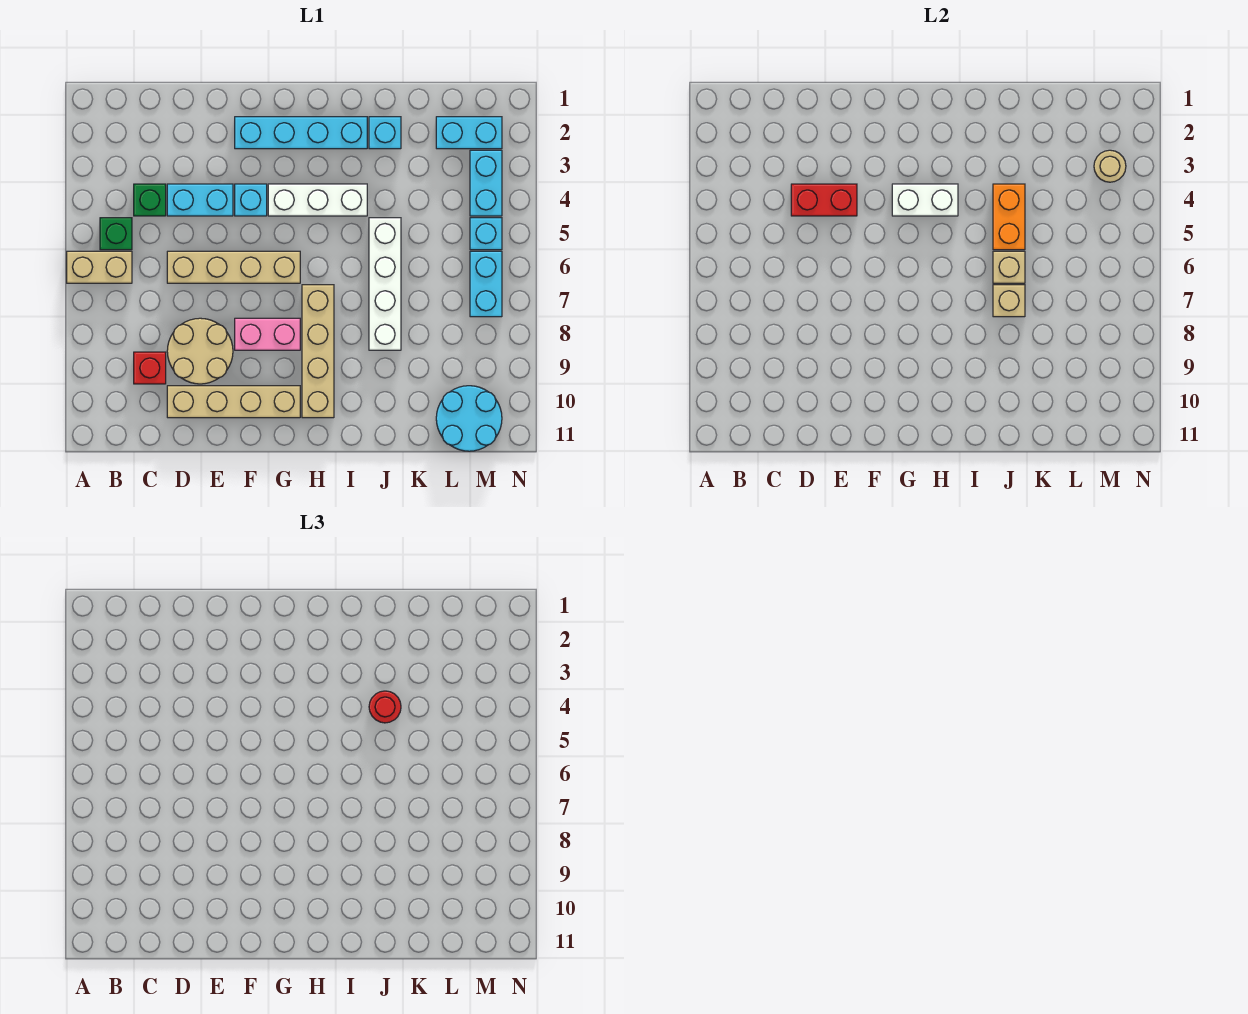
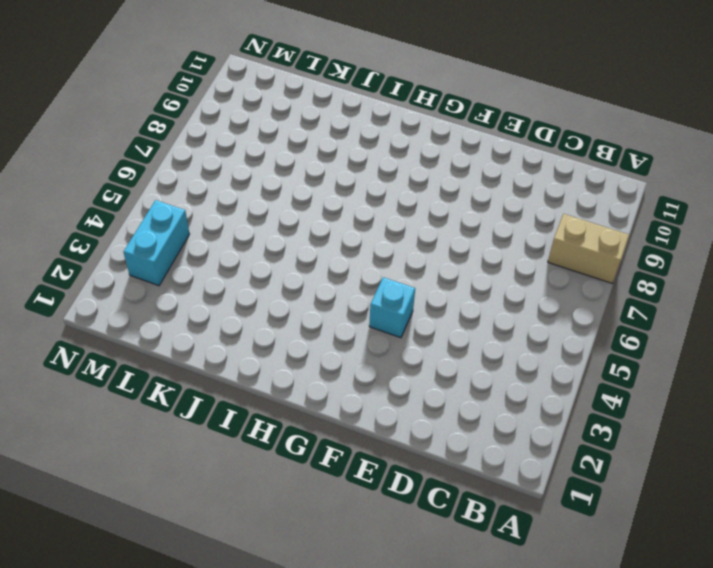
tan 1x2 brick [548,214,629,283] -> tan 1x2 brick moved to [67,251,132,283]
none -> green 1x1 brick [100,218,132,250]
none -> green 1x1 brick [134,184,166,216]
none -> red 1x1 brick [134,352,166,384]

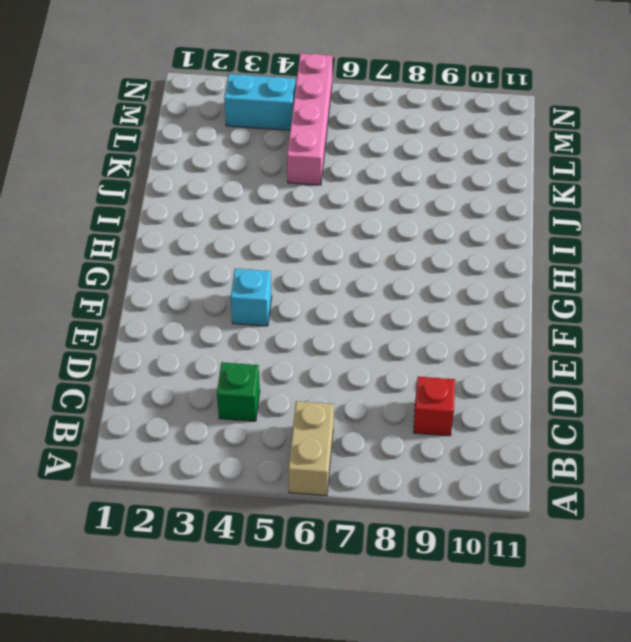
pink 1x4 brick [287,54,332,185] -> cyan 1x1 brick [470,218,502,250]
none -> green 1x1 brick [100,218,132,250]
none -> cyan 1x2 brick [167,184,233,216]
none -> tan 1x4 brick [167,251,300,283]

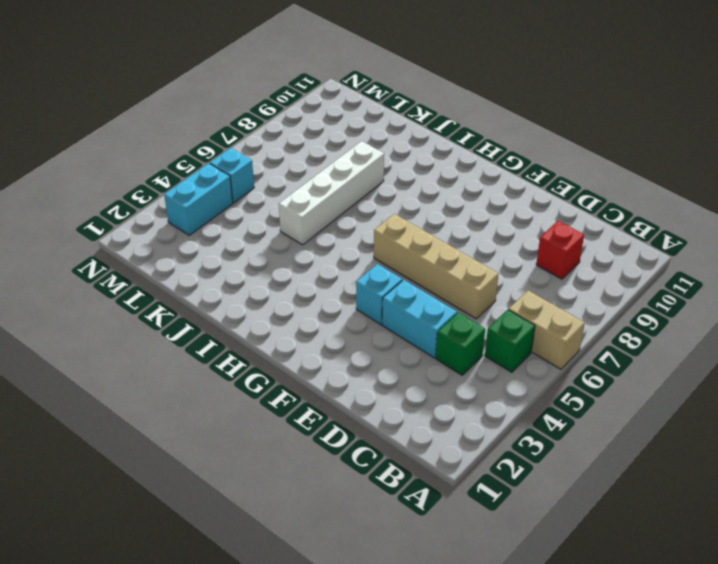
none -> tan 2x2 round brick [167,318,233,384]
none -> tan 1x4 brick [167,386,300,418]
none -> cyan 1x4 brick [235,117,367,149]

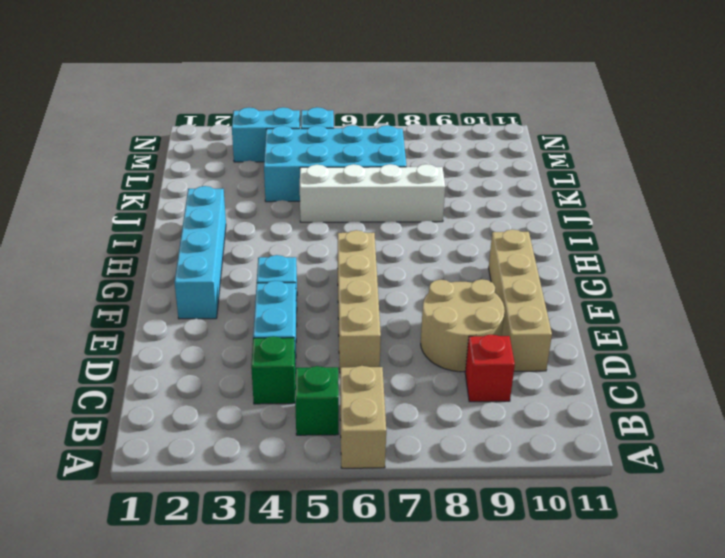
cyan 2x4 brick [264,125,406,202] -> none
none -> pink 1x2 brick [235,318,300,350]
none -> white 1x3 brick [268,184,367,216]
none -> tan 1x4 brick [302,285,334,418]

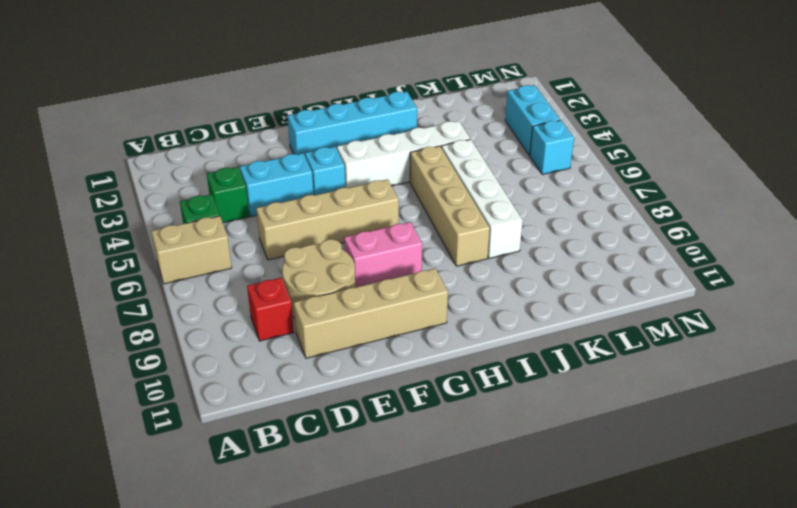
white 1x4 brick [337,121,470,188] -> white 1x3 brick [268,184,367,216]
tan 1x4 brick [410,146,490,266] -> tan 1x4 brick moved to [302,285,334,418]
none -> cyan 1x1 brick [369,117,401,149]
none -> cyan 1x2 brick [436,117,502,149]
none -> cyan 2x2 round brick [436,386,502,451]

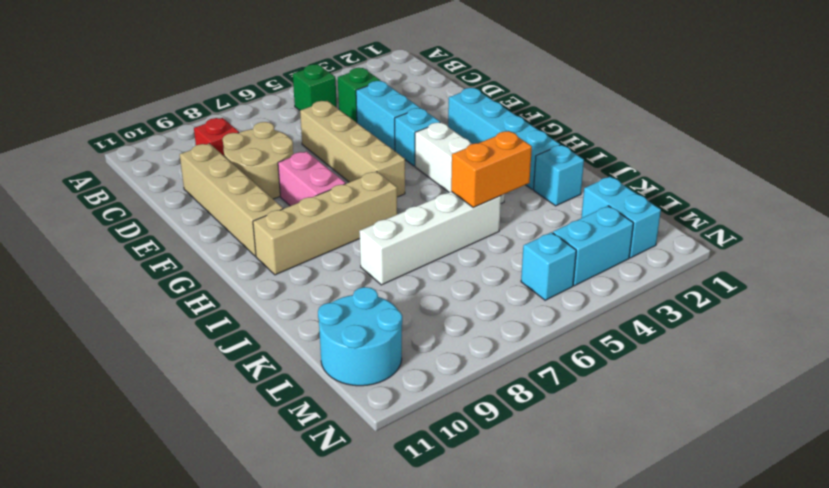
none -> tan 1x2 brick [67,251,132,283]
none -> cyan 1x2 brick [470,251,502,317]
none -> red 1x2 brick [791,184,857,216]

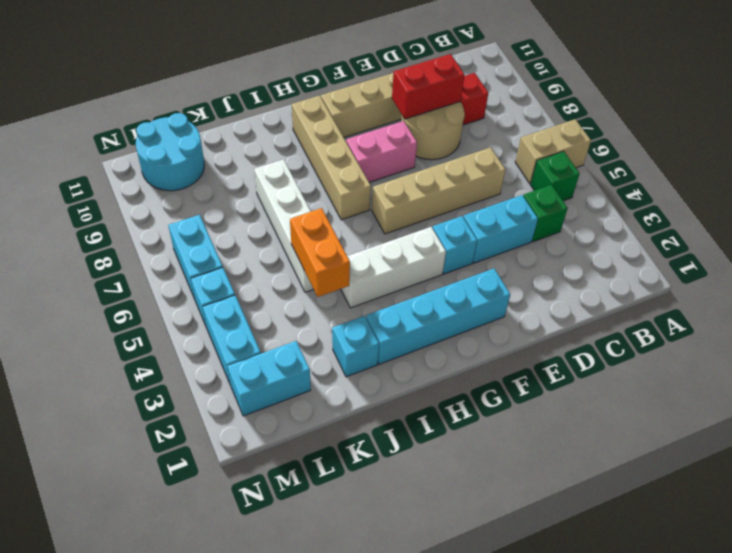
red 1x2 brick [392,54,464,119] -> red 1x2 brick moved to [791,184,857,216]
none -> white 1x2 brick [892,184,958,216]
none -> tan 1x1 brick [993,251,1025,283]
none -> tan 1x1 brick [993,285,1025,317]

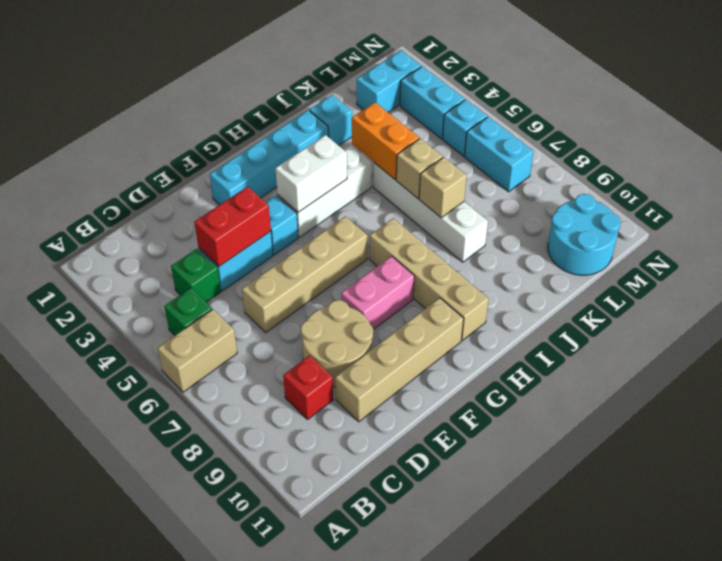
none -> tan 1x1 round brick [1094,150,1126,182]
none -> red 1x1 round brick [369,691,401,723]

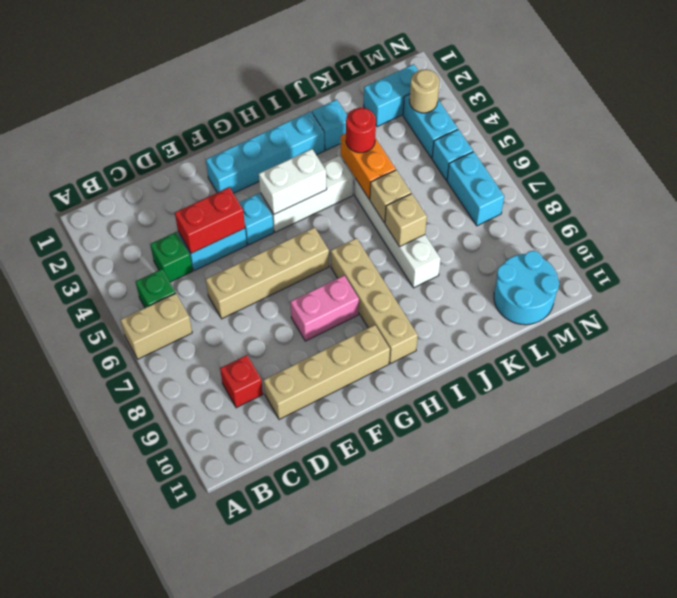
none -> tan 2x2 round brick [167,318,233,384]

